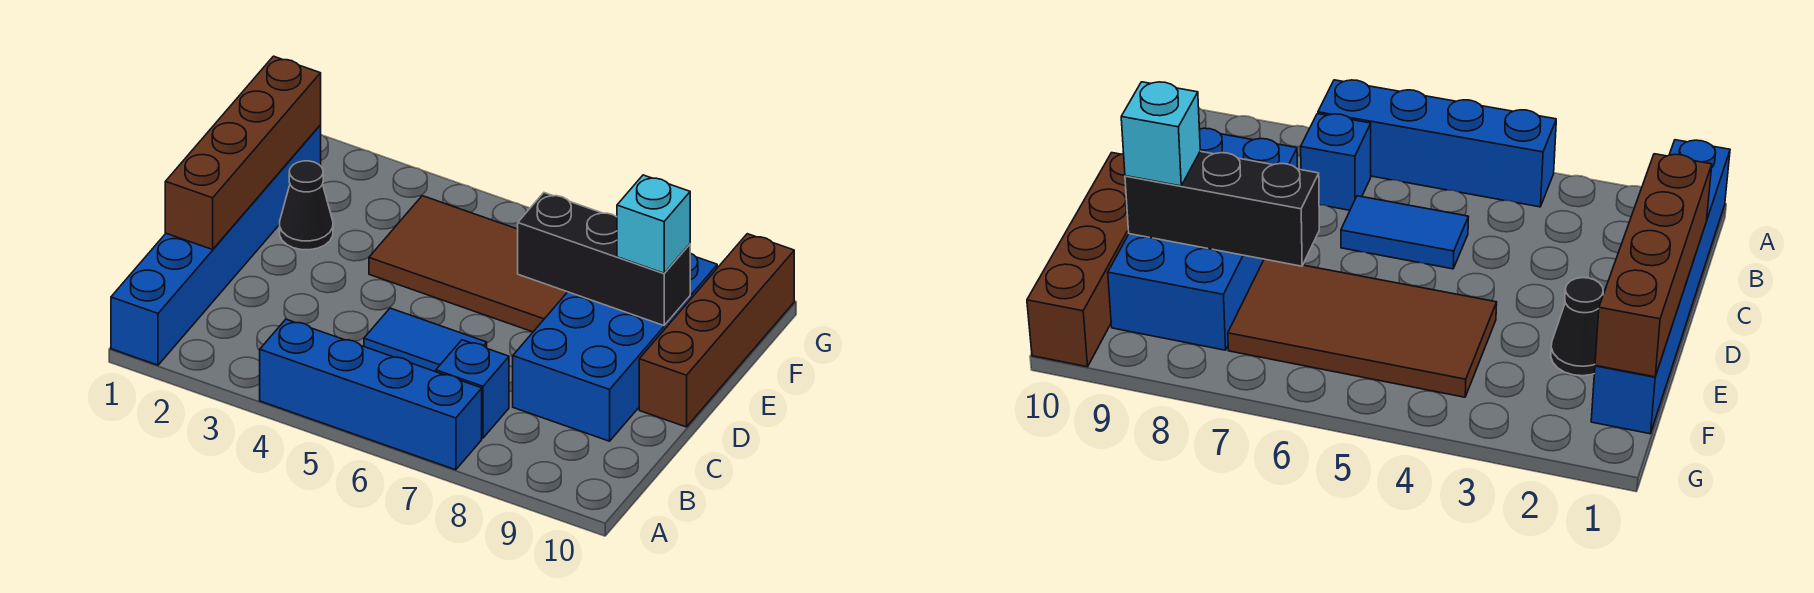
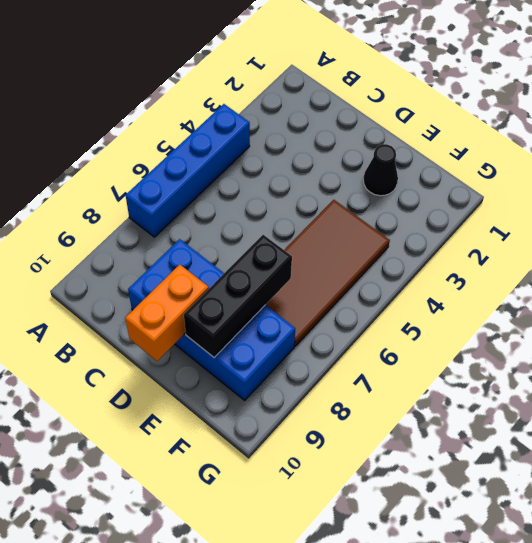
orange 1x2 brick [125,265,209,361] -> none
none -> blue 1x6 brick [111,125,321,365]
none -> blue 1x1 brick [436,340,509,438]

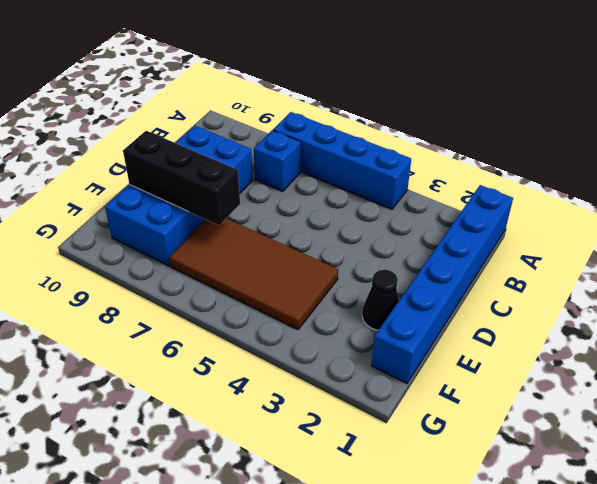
none -> blue 1x2 tile [364,308,487,372]
none -> brown 1x4 brick [639,234,794,427]

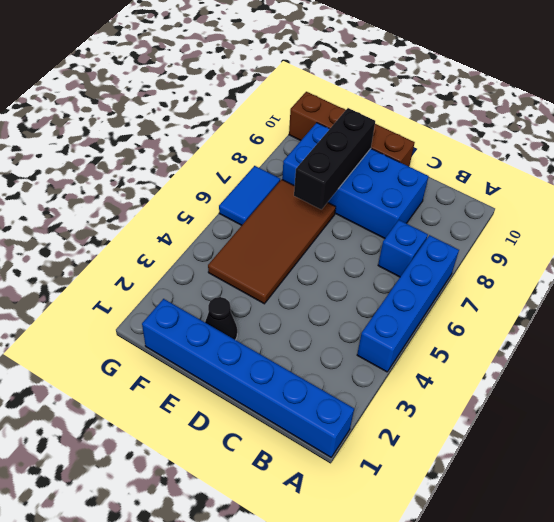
blue 1x2 tile [219,166,280,225] -> blue 1x2 tile moved to [364,308,487,372]
none -> brown 1x4 brick [165,56,321,250]
none -> cyan 1x1 brick [617,175,690,273]

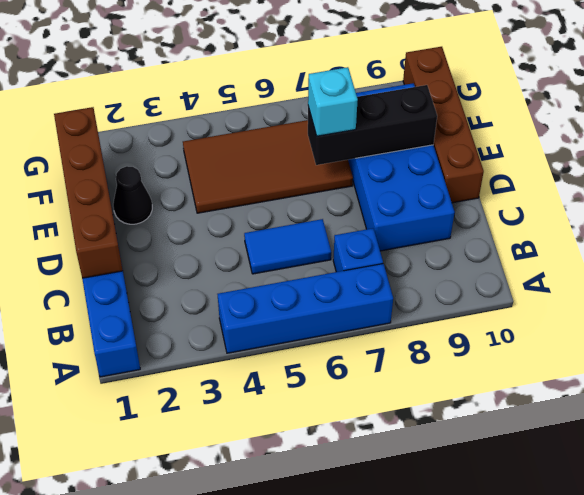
cyan 1x1 brick [308,67,358,136] -> cyan 1x1 brick moved to [617,175,690,273]

